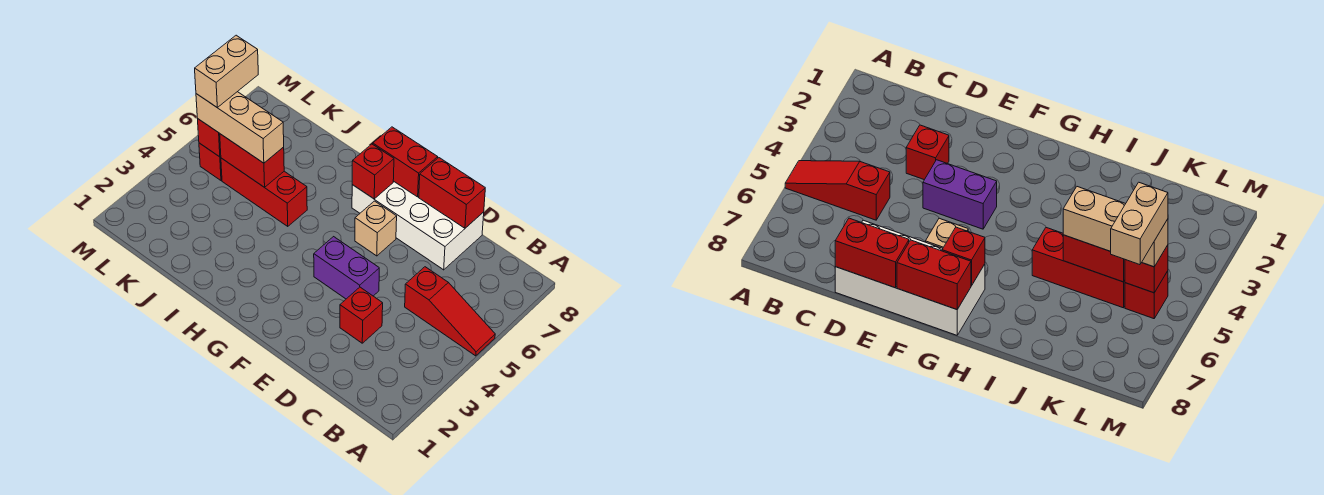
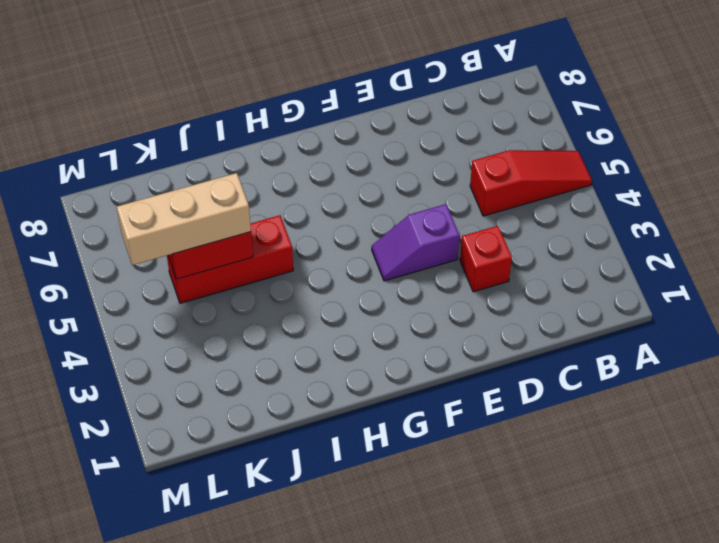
purple 1x2 slope [372,204,459,281] -> purple 1x2 brick [314,237,379,299]
none -> white 2x4 brick [352,181,484,270]
none -> tan 1x1 brick [355,201,397,256]
none -> red 1x1 brick [199,143,222,180]

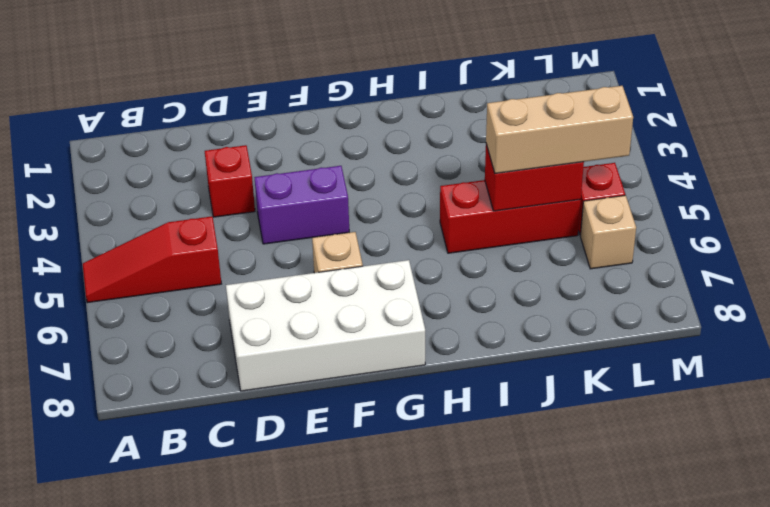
tan 1x1 brick [580,195,636,269] -> none
none -> red 1x2 brick [419,158,485,228]
none -> red 1x2 brick [373,127,438,197]
none -> red 1x1 brick [352,144,394,199]

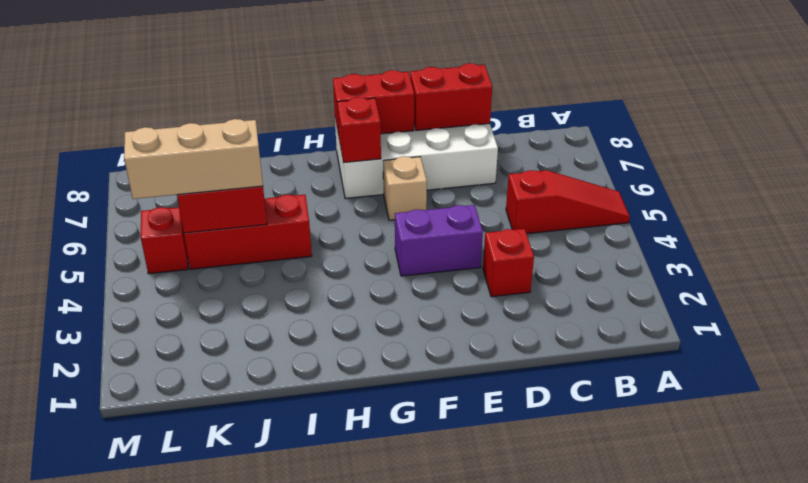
none -> red 1x1 brick [197,118,221,157]
none -> tan 1x2 brick [195,35,258,108]

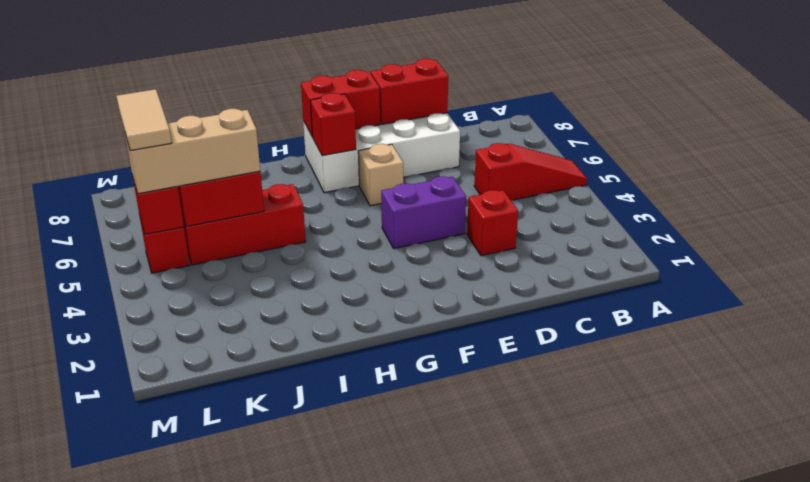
tan 1x2 tile [116,89,171,151] -> tan 1x2 brick [195,35,258,108]

